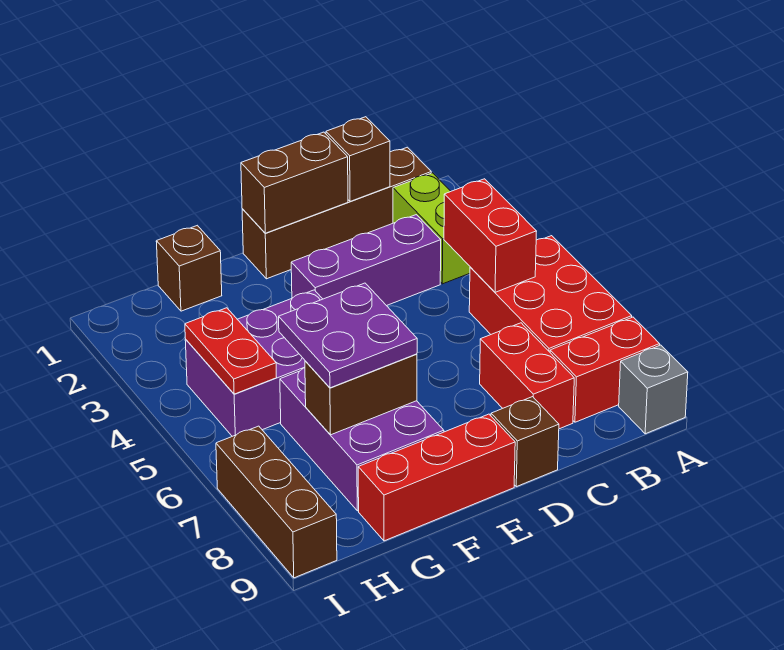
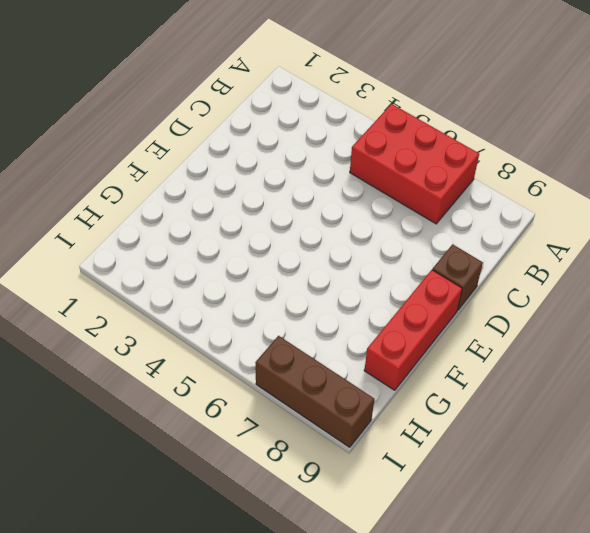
none -> red 1x2 brick [550,317,660,422]
none -> grey 1x1 brick [619,345,688,434]
none -> brown 1x4 brick [242,147,431,279]

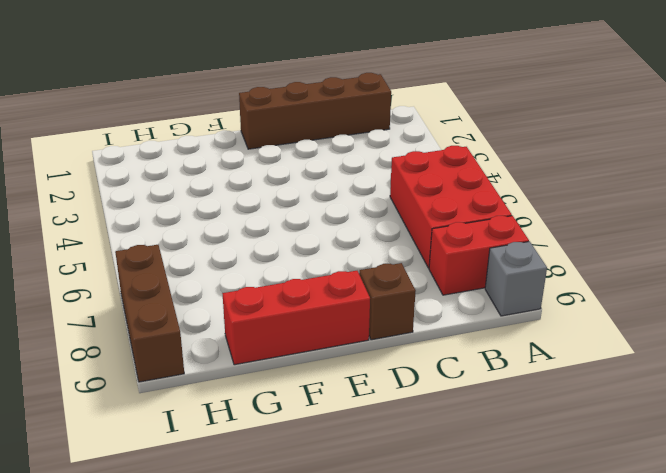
none -> lime 1x2 brick [393,173,470,284]
none -> purple 1x3 brick [291,215,441,306]
none -> red 1x2 brick [480,323,574,429]

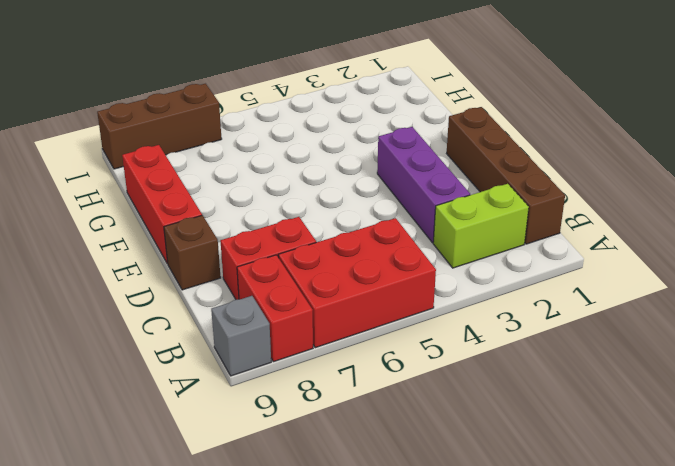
none -> purple 2x3 brick [185,290,322,436]
none -> purple 2x3 brick [280,368,444,511]
none -> brown 1x1 brick [156,225,222,311]

